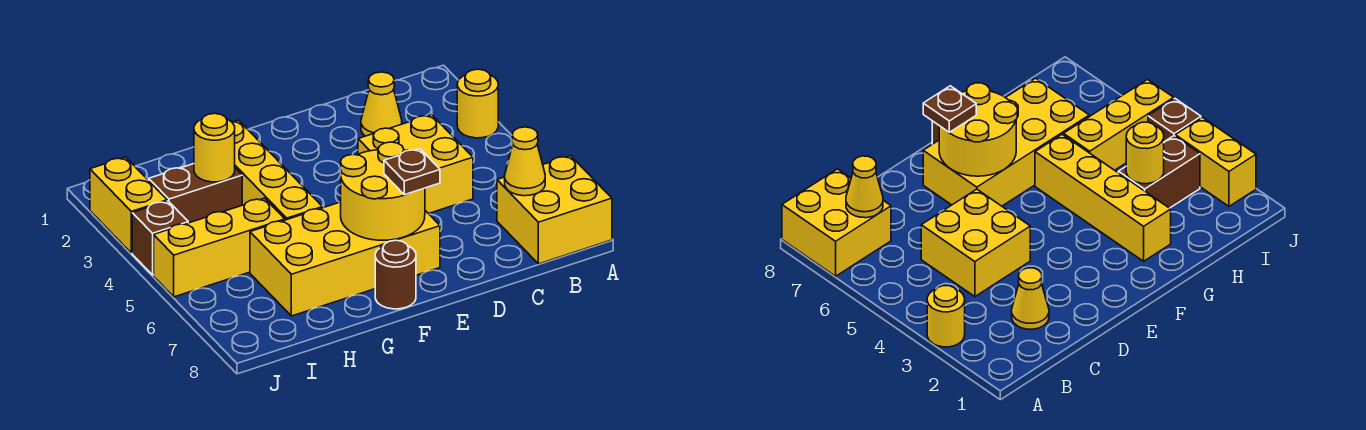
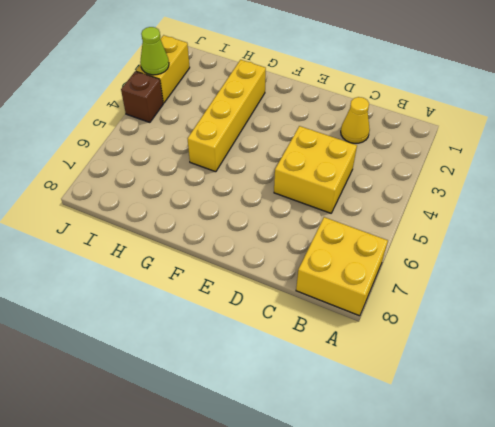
lime 1x1 cone [140,27,169,75] -> none
none -> yellow 1x1 round brick [457,69,498,138]
none -> yellow 2x4 brick [250,202,440,316]
none -> brown 1x1 round brick [375,240,416,309]

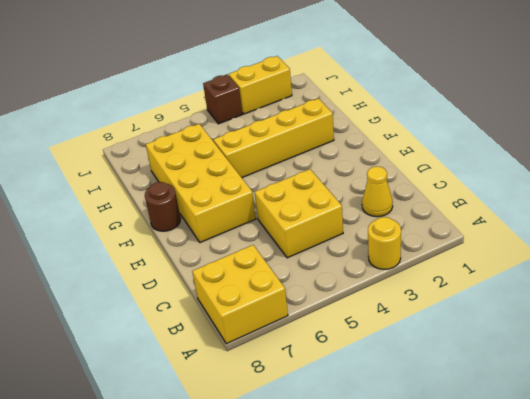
none -> brown 1x2 brick [149,164,242,223]
none -> yellow 1x3 brick [154,198,285,297]
none -> yellow 1x1 cone [505,127,545,196]

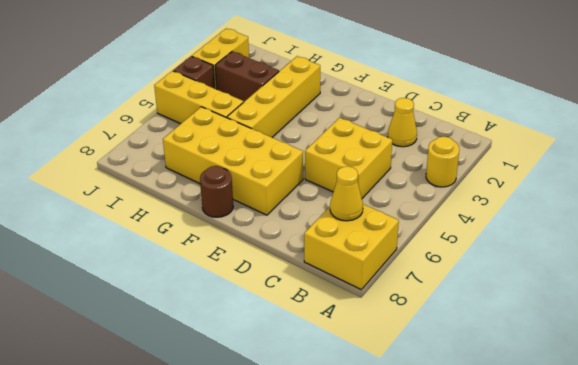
none -> yellow 2x2 round brick [340,142,425,240]
none -> yellow 1x1 round brick [194,113,235,182]
none -> brown 1x1 plate [384,149,440,195]

